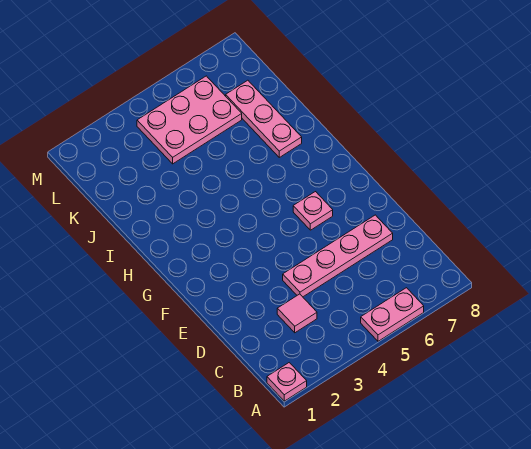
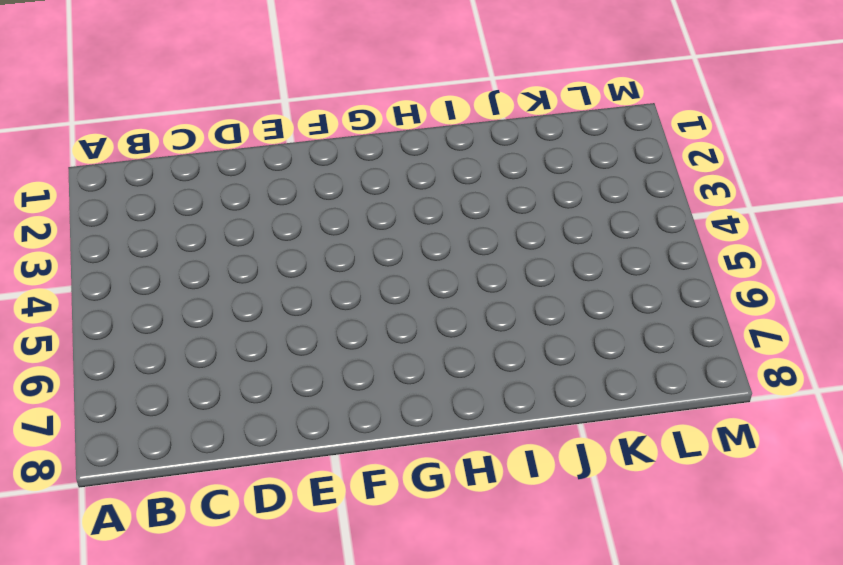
none -> pink 1x1 plate [267,363,307,401]
none -> pink 1x2 plate [361,288,424,341]

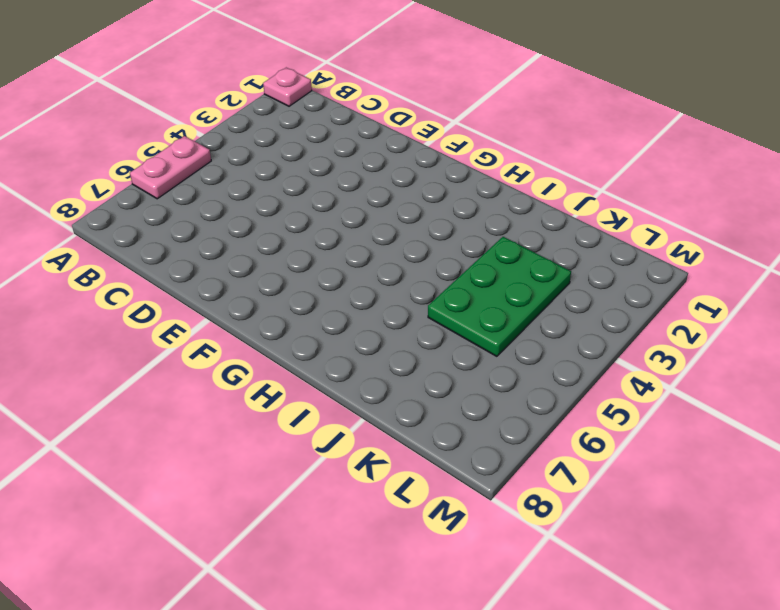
green 2x3 plate [428,237,571,356] -> pink 2x3 plate [137,76,242,164]
none -> pink 1x1 tile [277,294,317,333]
none -> pink 1x4 plate [283,215,393,297]

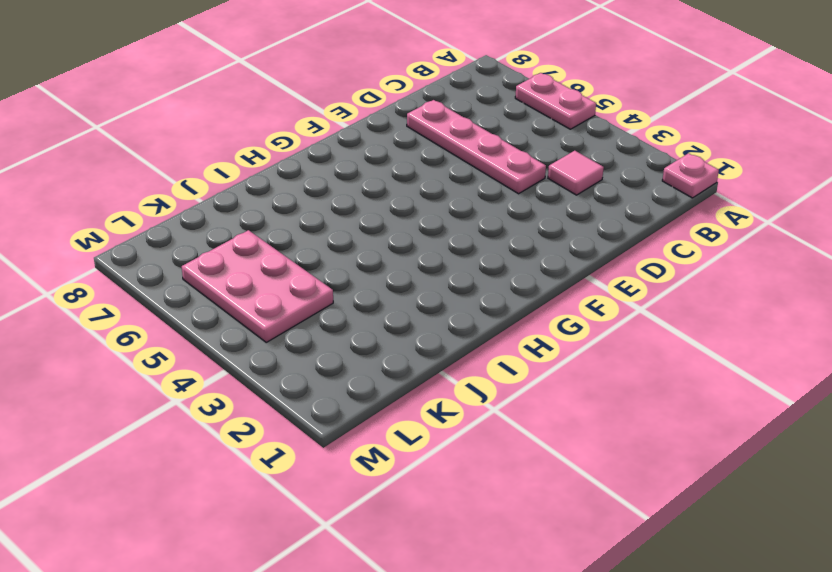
none -> pink 1x1 plate [293,192,333,230]
none -> pink 1x3 plate [226,80,302,157]

